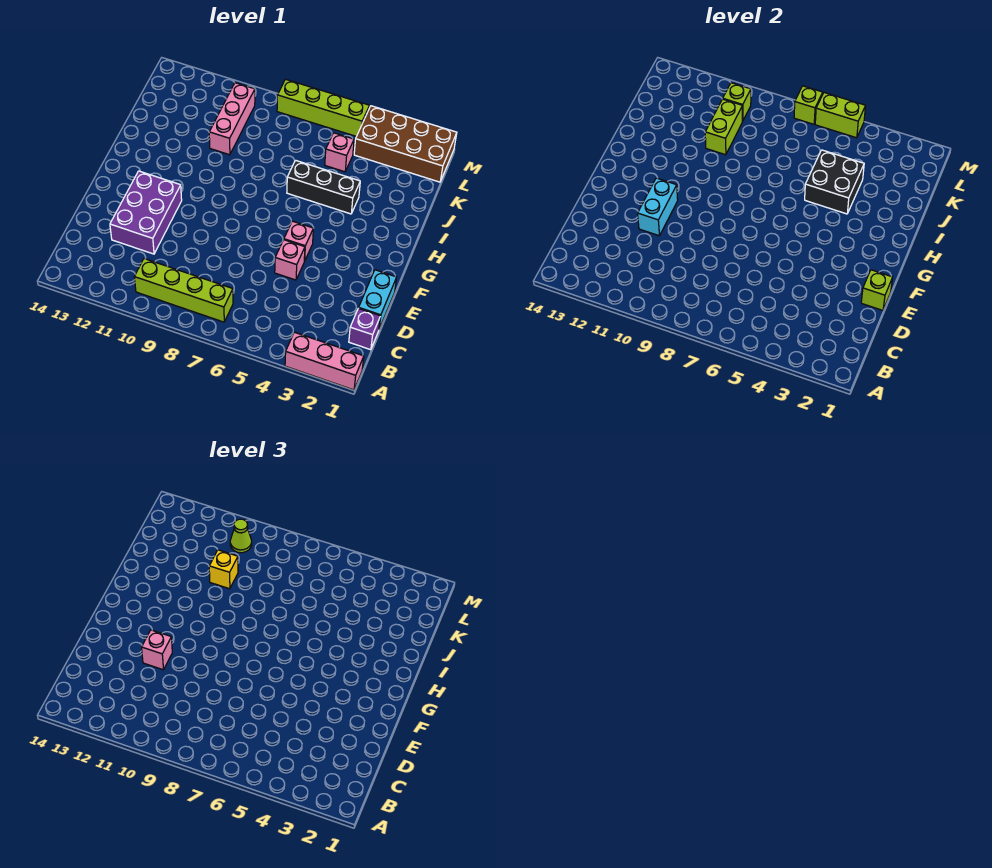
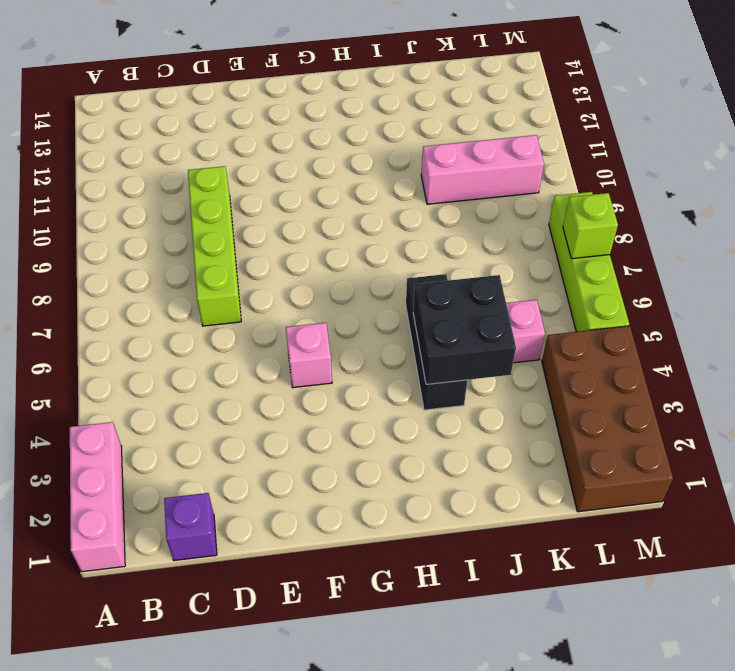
lime 1x4 brick [188,166,241,326] -> lime 1x4 brick moved to [134,259,233,322]
none -> cyan 1x2 brick [359,270,397,329]
none -> purple 2x3 brick [110,171,182,254]
none -> pink 1x1 brick [275,240,305,280]

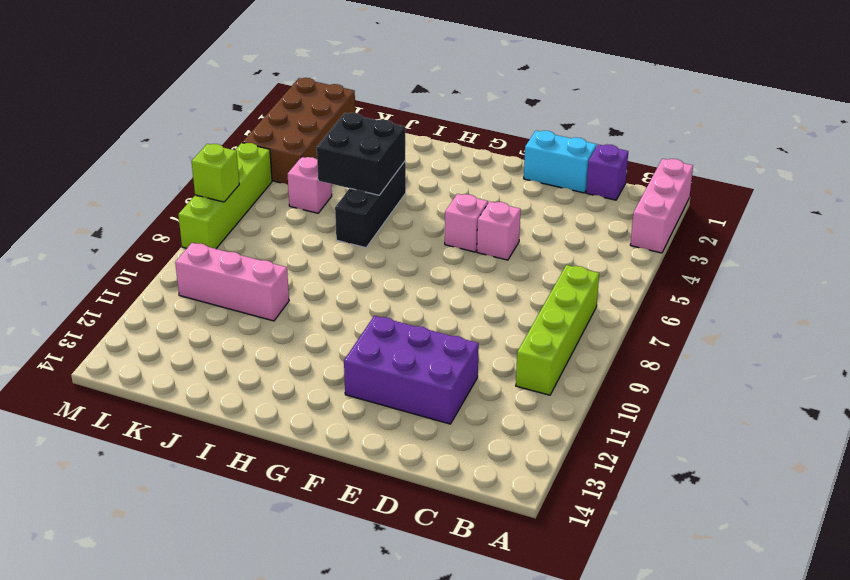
none -> lime 1x1 brick [861,270,893,310]
none -> cyan 1x2 brick [638,178,678,236]
none -> lime 1x2 brick [705,99,742,155]

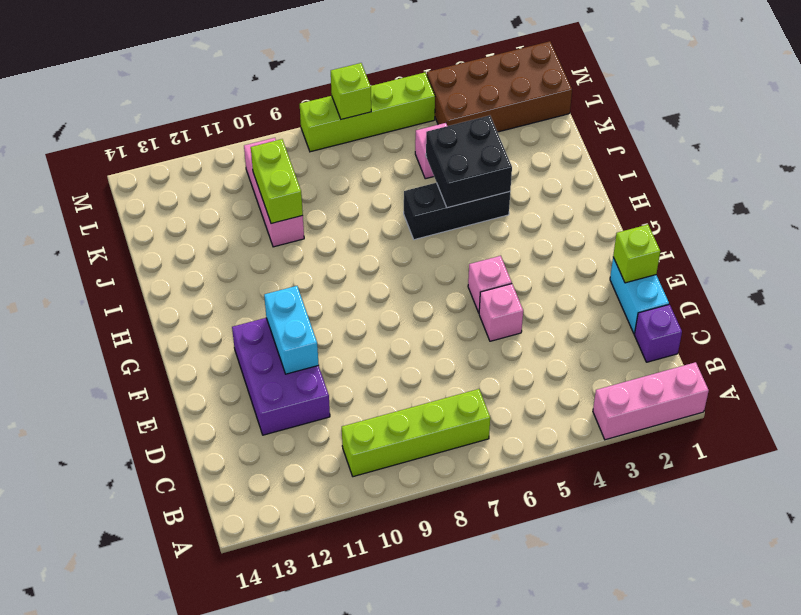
none -> lime 1x1 brick [723,83,751,121]
none -> lime 1x2 brick [815,93,866,138]
none -> pink 1x1 brick [142,630,172,670]

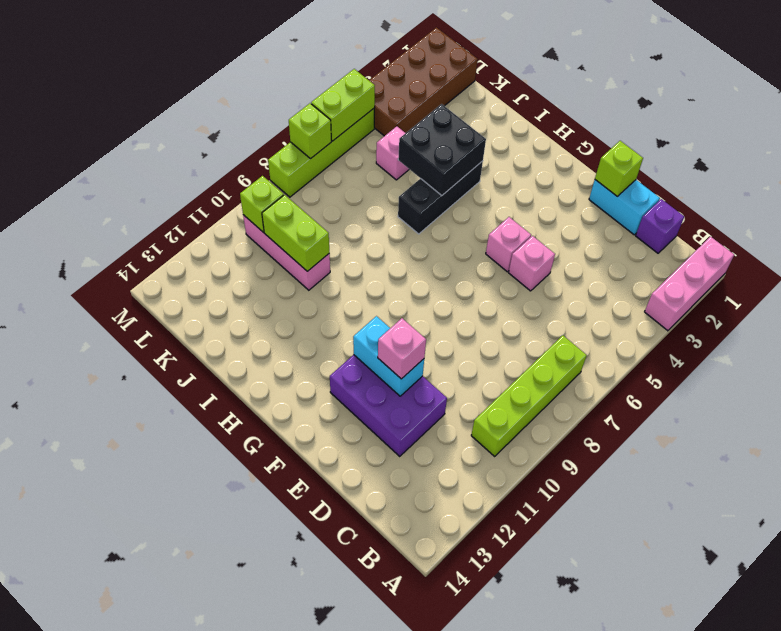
none -> yellow 1x1 brick [209,550,238,589]
none -> lime 1x1 cone [230,519,252,553]

